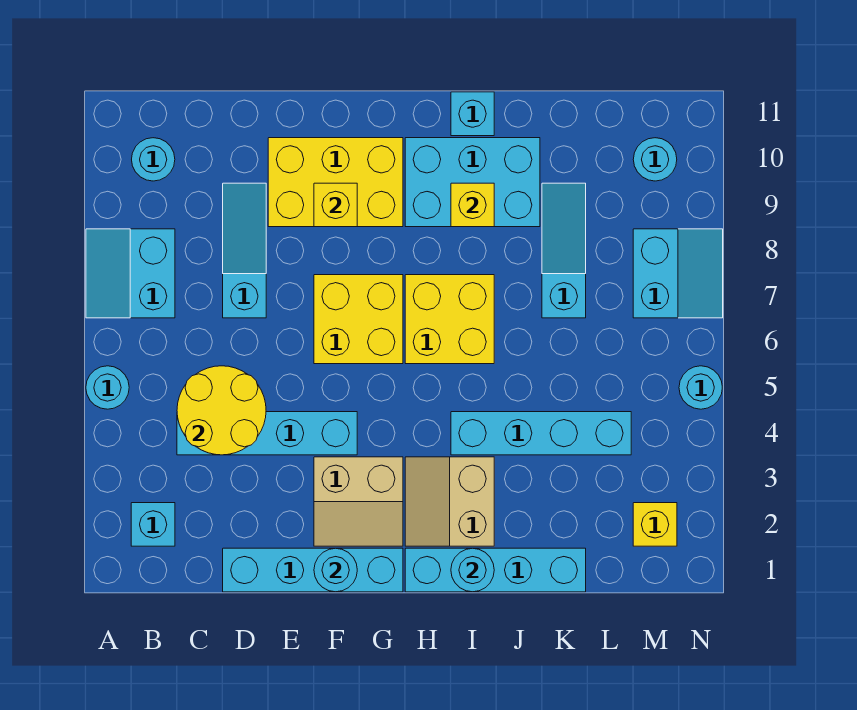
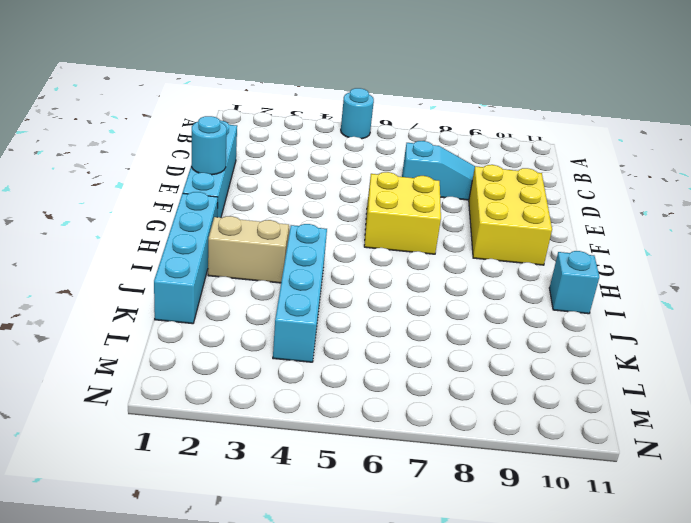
none -> cyan 2x2 slope [86,229,175,318]
none -> cyan 1x1 brick [131,503,175,546]
none -> cyan 1x1 round brick [132,138,175,181]

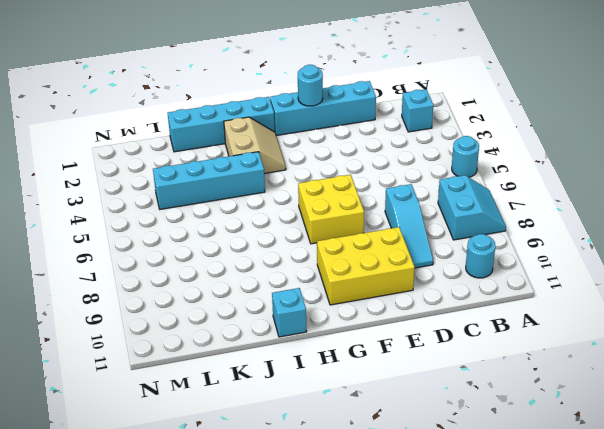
none -> cyan 1x4 brick [177,412,357,455]
none -> tan 2x2 slope [314,457,403,546]
none -> yellow 2x2 brick [405,275,494,364]

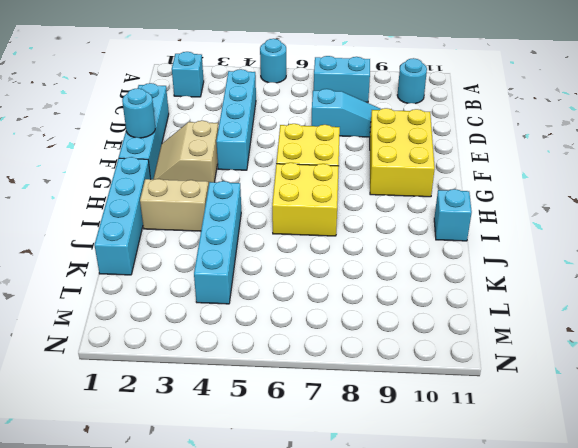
none -> cyan 2x3 brick [405,138,540,227]
none -> cyan 1x3 slope [542,183,586,318]
none -> yellow 1x1 brick [633,503,677,546]

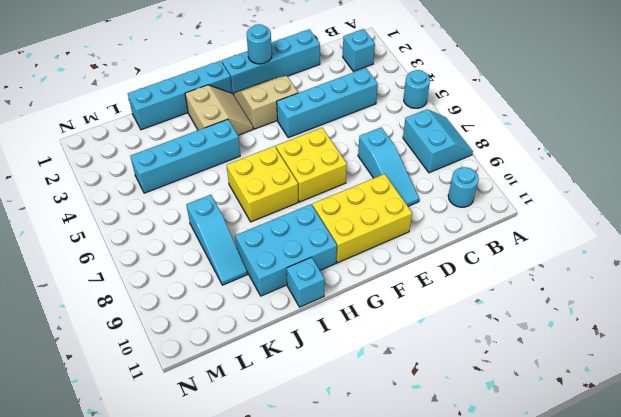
none -> yellow 1x1 brick [633,503,677,546]
none -> cyan 2x2 slope [633,229,723,318]
none -> cyan 1x1 round brick [633,138,677,181]

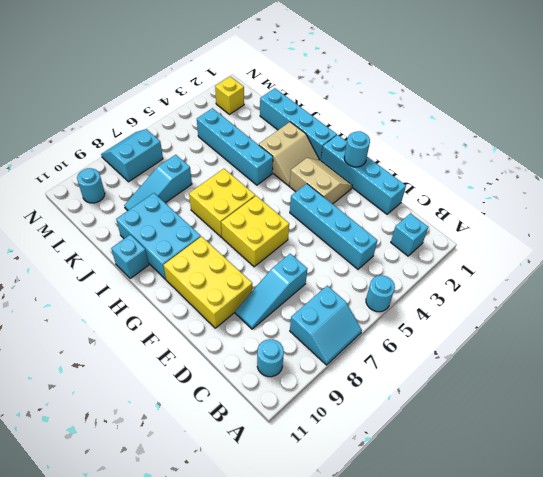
none -> cyan 1x1 round brick [679,366,722,409]
none -> yellow 2x2 round brick [177,366,266,455]
none -> yellow 1x1 brick [314,183,357,227]

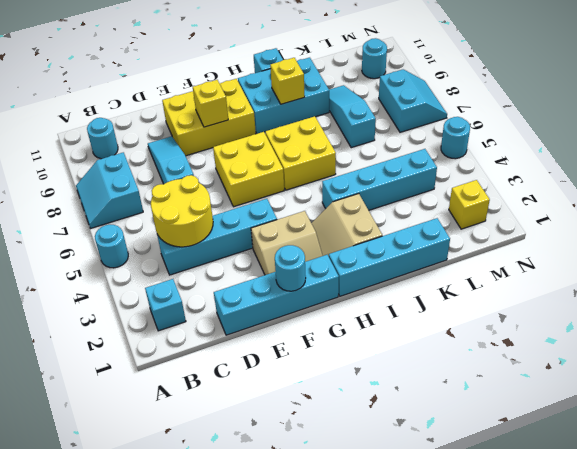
none -> cyan 1x1 round brick [451,548,494,592]

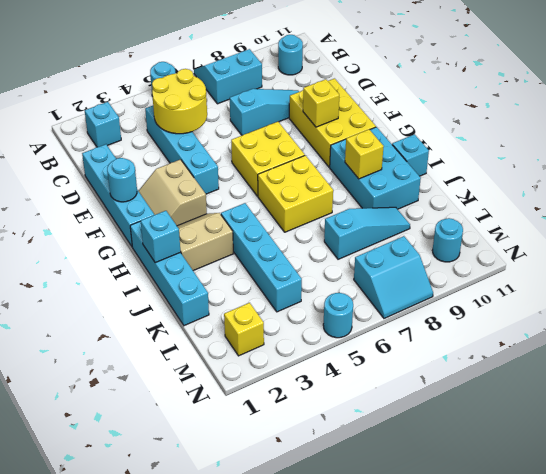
cyan 1x1 brick [141,211,180,263] -> cyan 1x1 round brick [451,548,494,592]

